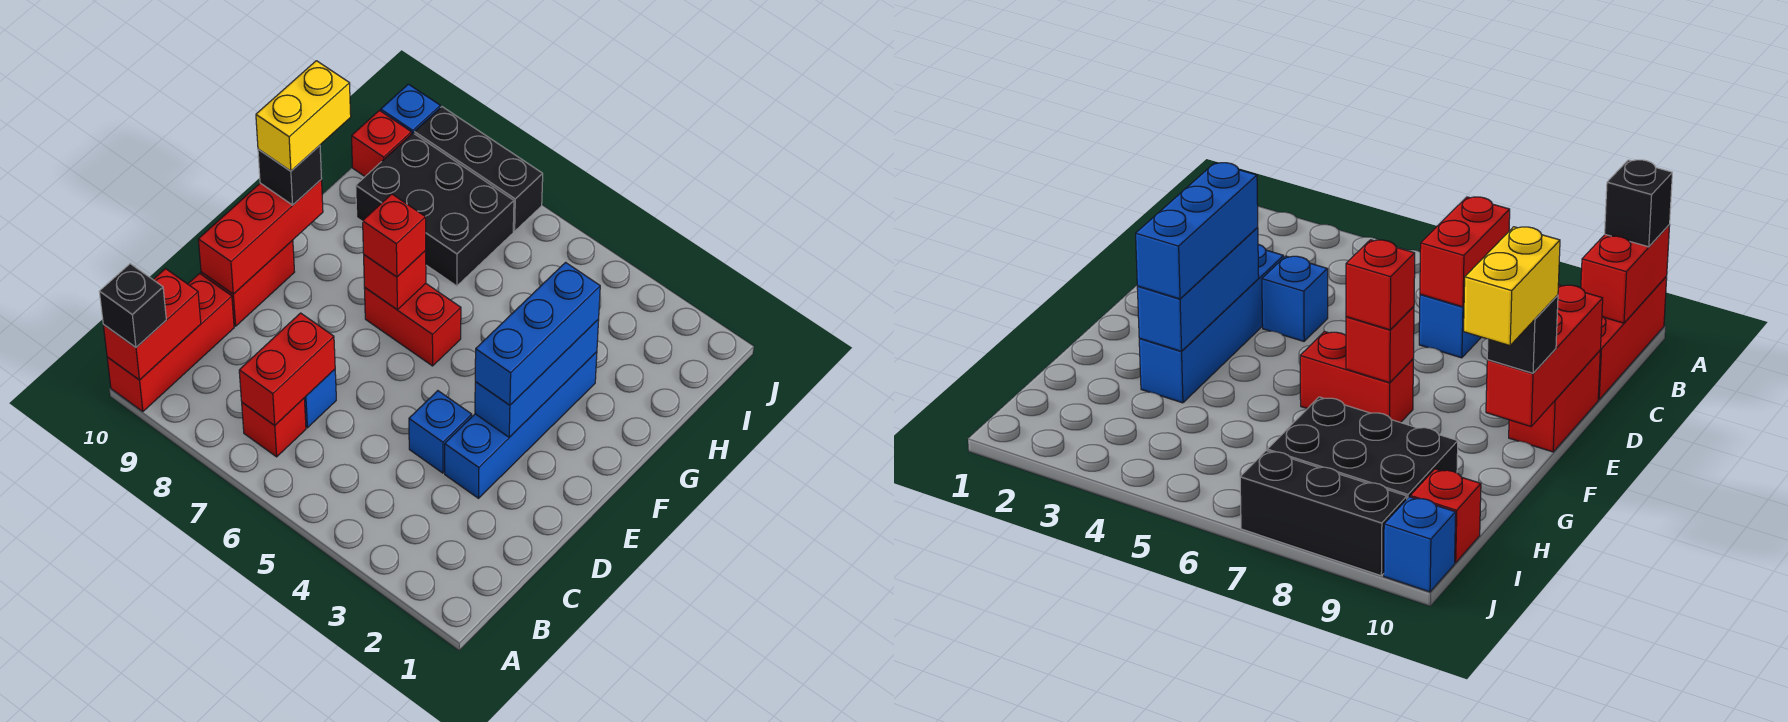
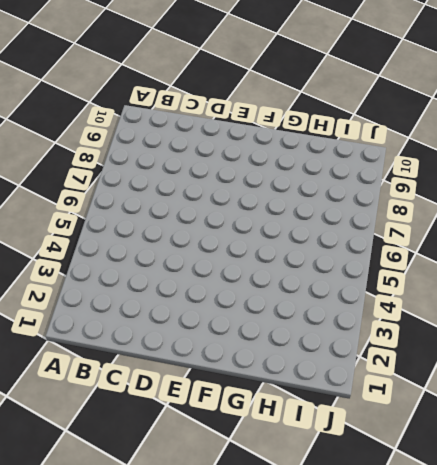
none -> red 1x3 brick [107,273,234,412]
none -> red 1x1 brick [242,399,306,457]
none -> blue 1x1 brick [304,369,336,428]

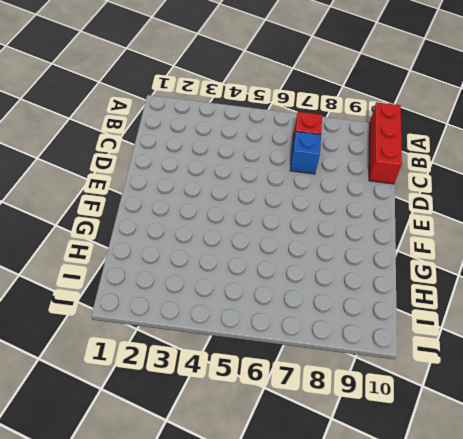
none -> blue 1x4 brick [445,352,597,498]
none -> blue 1x1 brick [409,391,472,473]
none -> red 1x2 brick [201,240,294,326]

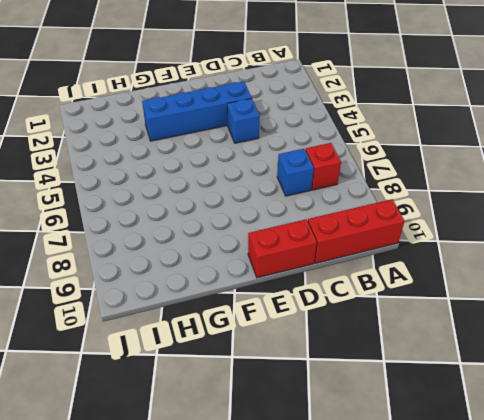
none -> red 1x2 brick [364,284,461,366]
none -> black 2x3 brick [356,133,514,286]
none -> red 1x1 brick [352,110,411,176]

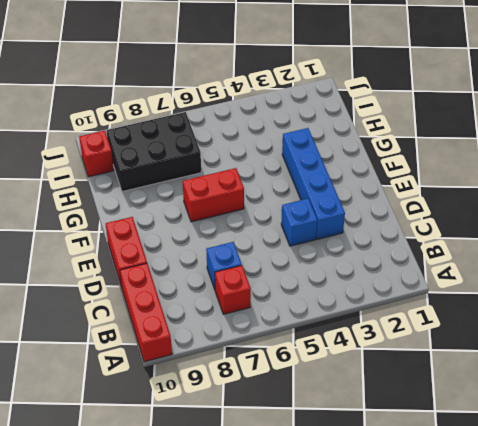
none -> black 1x3 brick [414,107,543,231]
none -> blue 1x1 brick [381,84,440,134]
none -> red 1x2 brick [103,269,201,380]

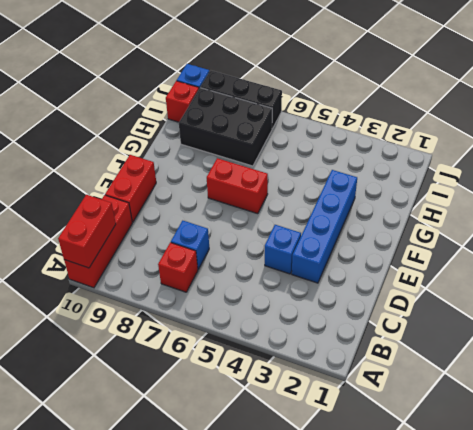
none -> red 1x2 brick [239,313,335,425]
none -> red 1x3 brick [198,180,323,294]
none -> blue 1x3 brick [475,319,599,437]

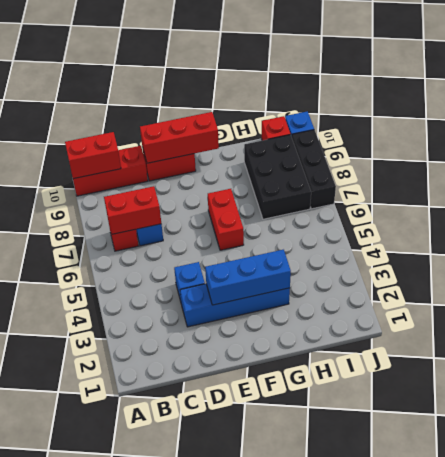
none -> red 1x1 brick [364,251,426,310]
none -> black 1x1 brick [99,264,166,347]
none -> blue 1x3 brick [475,262,600,405]

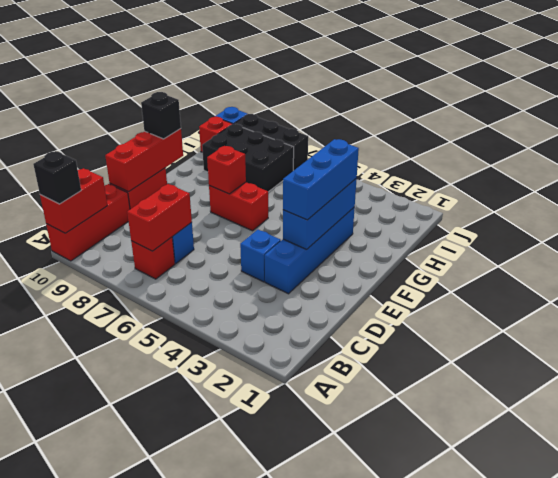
none -> red 1x1 brick [363,194,426,277]
none -> yellow 1x2 brick [256,61,351,171]

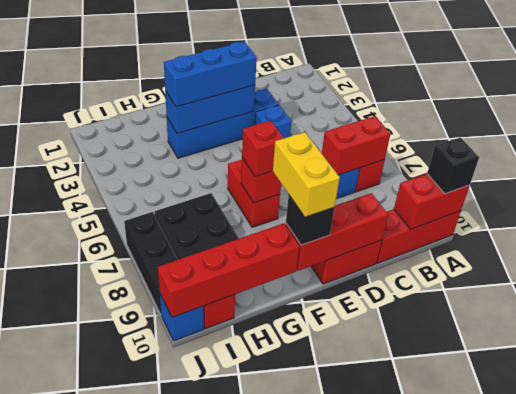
yellow 1x2 brick [273,132,340,217] -> yellow 1x2 brick turned to [256,61,351,171]
red 1x4 brick [158,223,300,317] -> none

